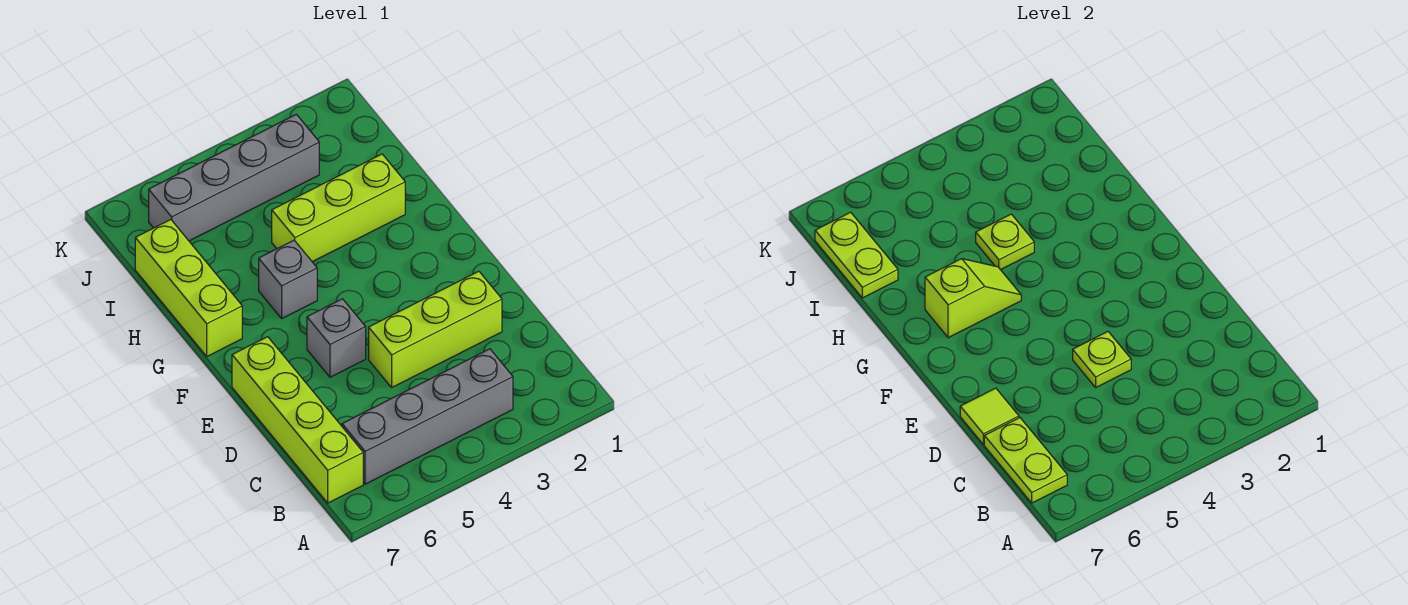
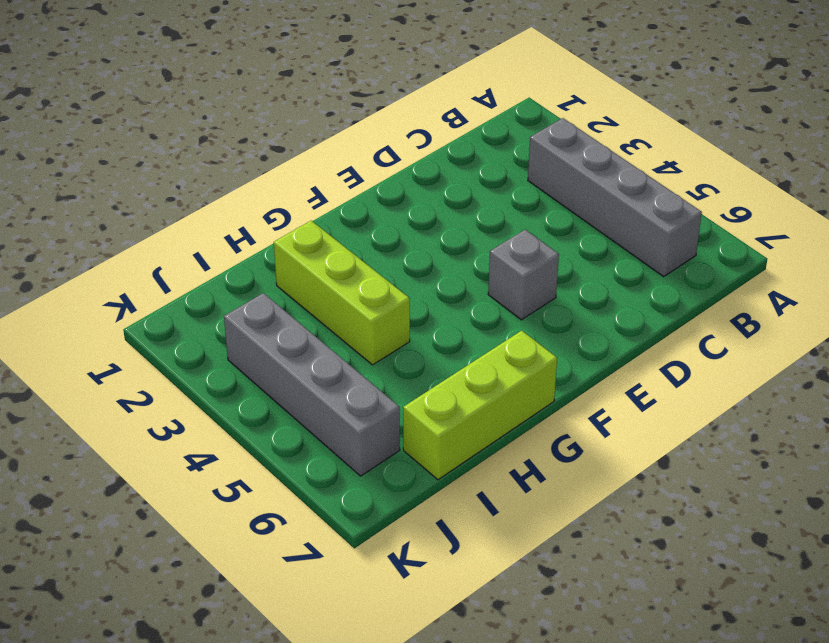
none -> lime 1x4 brick [232,337,363,503]
none -> lime 1x3 brick [369,271,502,387]
none -> grey 1x1 brick [259,240,317,318]

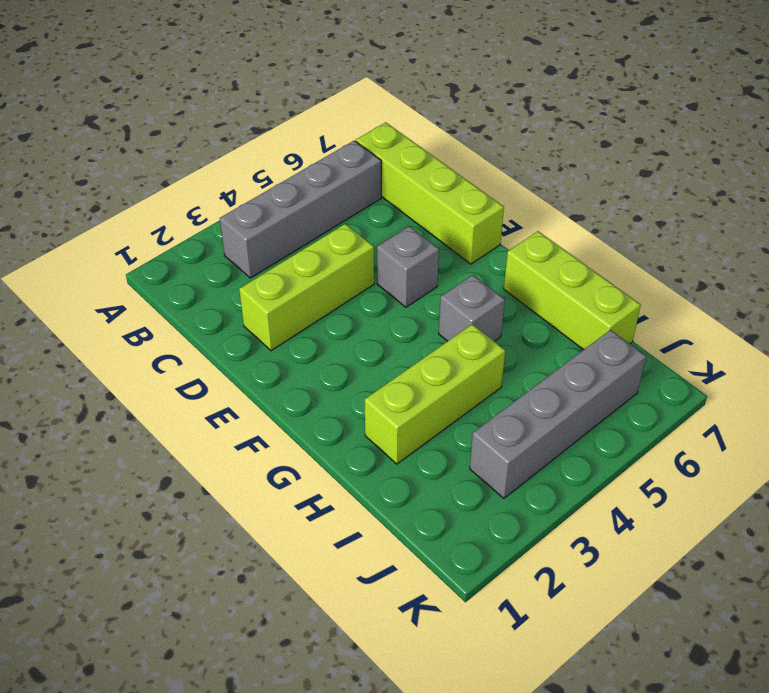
none -> lime 1x2 plate [984,418,1067,503]
none -> lime 1x1 plate [1073,332,1131,387]
none -> lime 1x1 tile [960,388,1019,444]

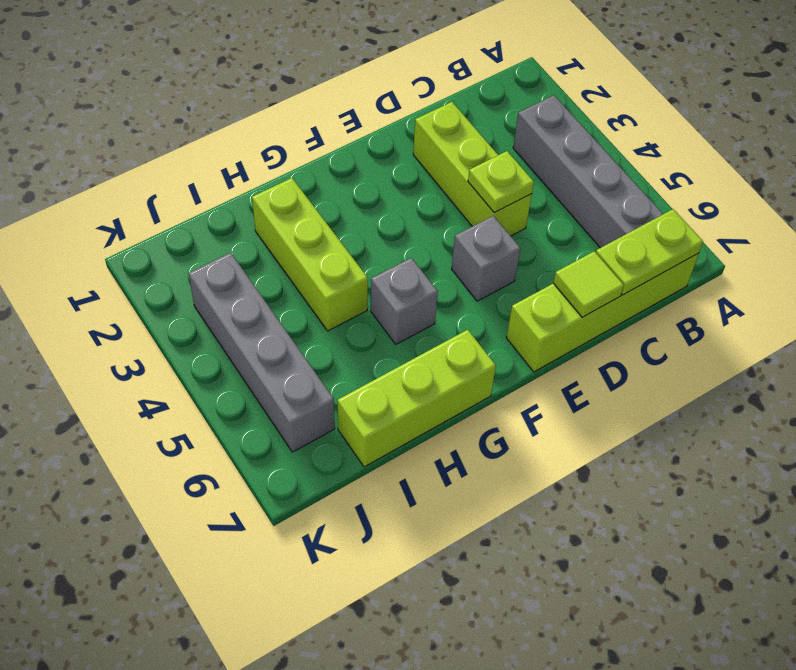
none -> lime 1x2 slope [925,259,1021,338]
none -> lime 1x1 plate [976,214,1034,270]
none -> lime 1x2 plate [815,212,898,298]

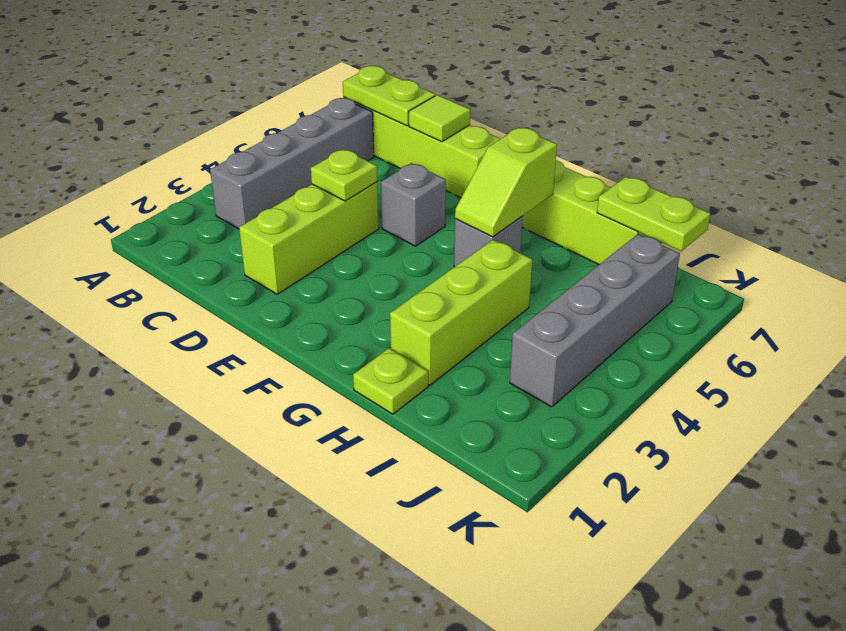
lime 1x1 plate [353,348,428,414] -> lime 1x1 plate moved to [976,214,1034,270]

